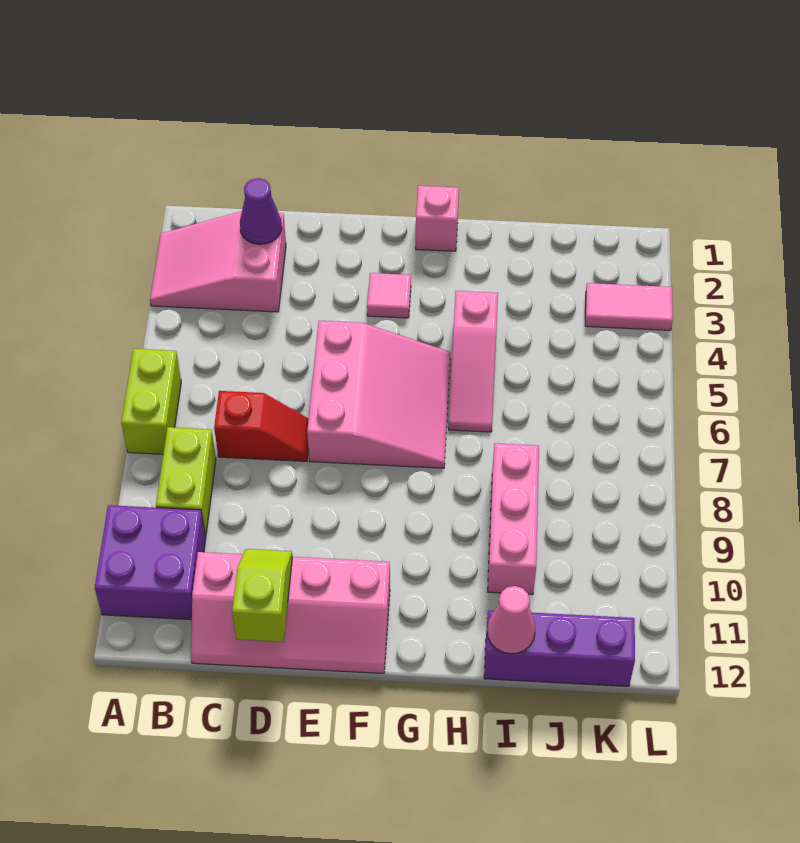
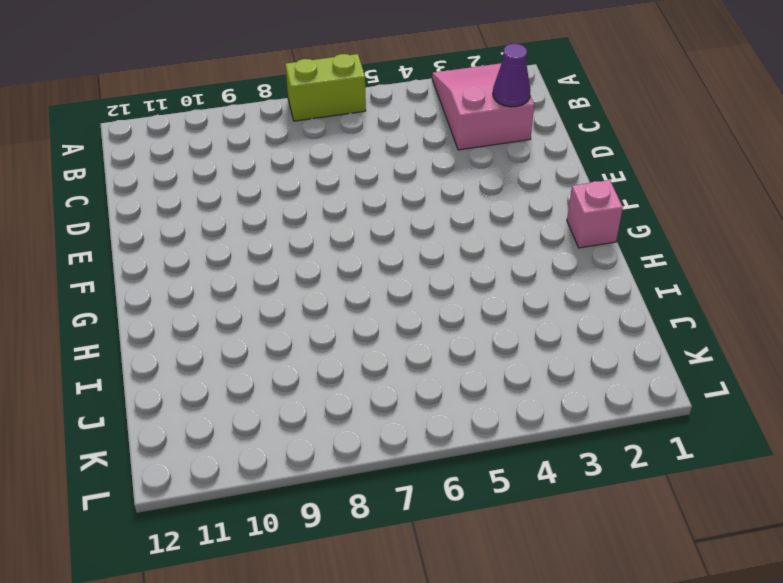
none -> purple 2x2 brick [95,505,206,620]
none -> lime 1x2 brick [156,427,216,536]
none -> red 1x2 slope [214,391,309,461]

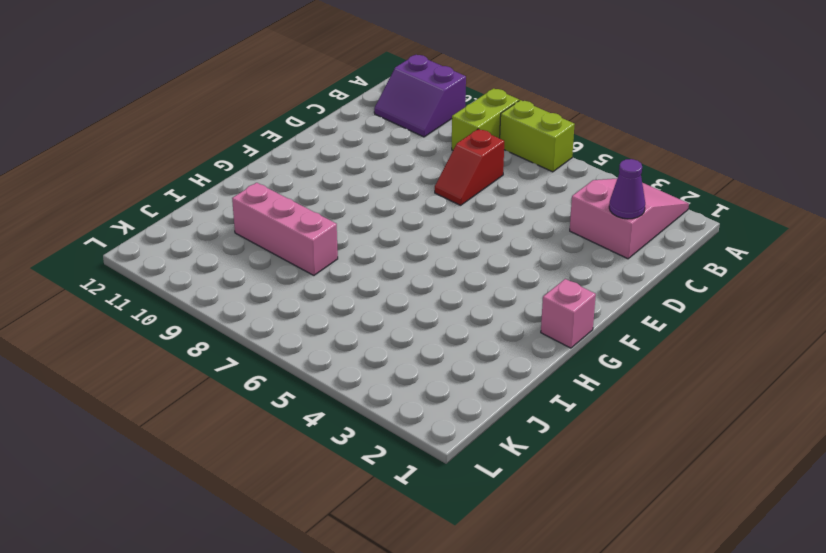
lime 1x2 brick [452,88,519,150] -> lime 1x2 brick turned to [156,427,216,536]
purple 2x2 slope [374,55,466,137] -> purple 2x2 brick [95,505,206,620]
none -> pink 2x4 slope [191,552,390,673]
none -> pink 3x3 slope [307,321,450,468]
none -> pink 1x1 tile [367,273,411,318]

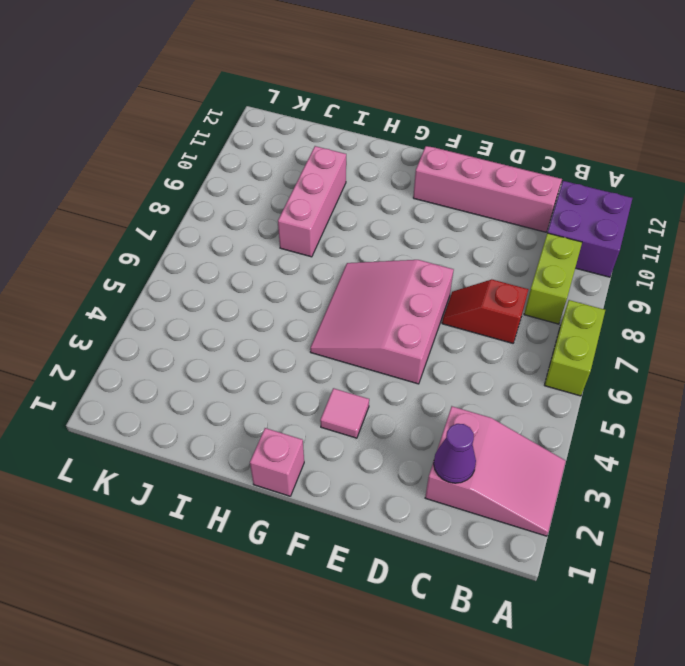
none -> pink 1x3 slope [449,291,498,432]
none -> purple 1x3 brick [484,610,635,686]
none -> pink 1x2 tile [585,283,673,330]

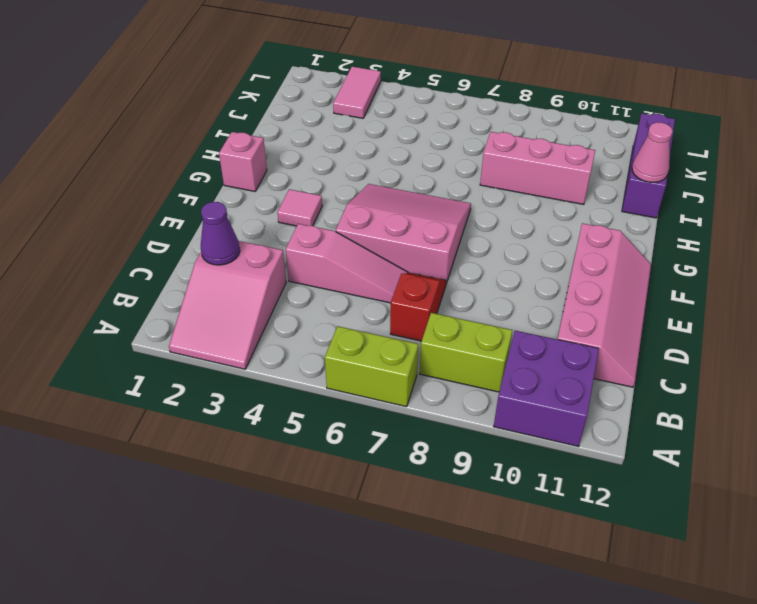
pink 1x3 slope [286,224,408,303] -> pink 1x3 slope moved to [449,291,498,432]
none -> lime 1x2 slope [232,549,292,642]

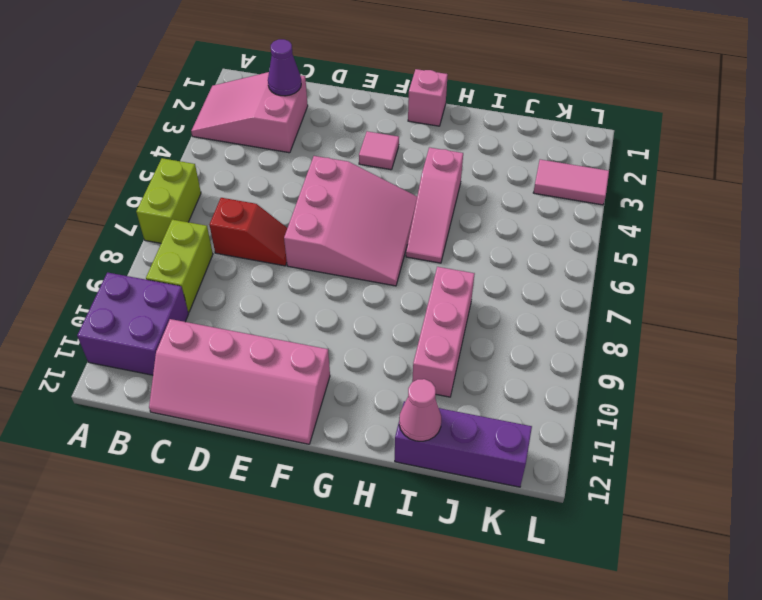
none -> lime 1x2 slope [232,549,292,642]

